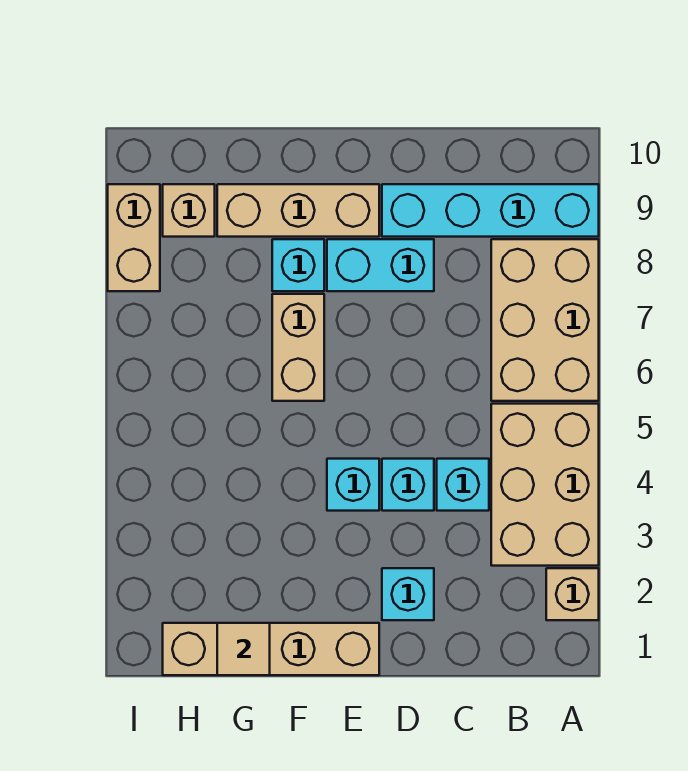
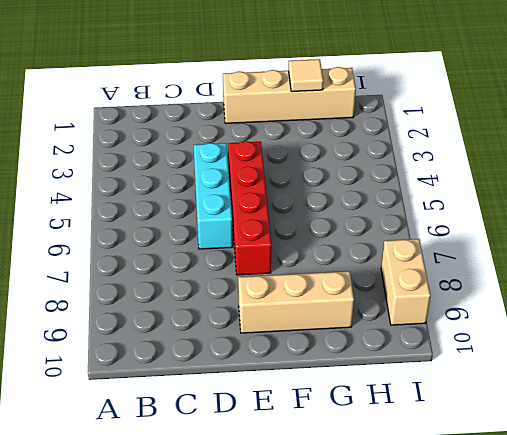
cyan 1x3 brick [194,143,233,249] -> cyan 1x1 brick [382,459,434,511]
red 1x4 brick [228,141,271,275] -> cyan 1x1 brick [327,459,379,511]
none -> tan 1x1 brick [546,568,599,620]
none -> tan 2x3 brick [491,404,599,566]
none -> tan 2x3 brick [491,239,599,401]

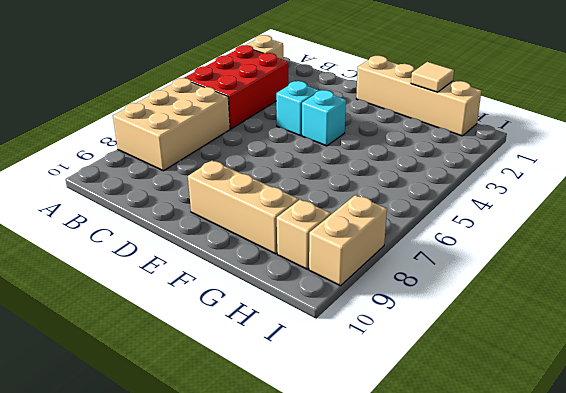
red 2x3 brick [184,45,288,129] -> tan 2x3 brick [491,404,599,566]
none -> cyan 1x4 brick [382,184,599,237]
none -> cyan 1x1 brick [437,459,489,511]
none -> cyan 1x1 brick [382,568,434,620]

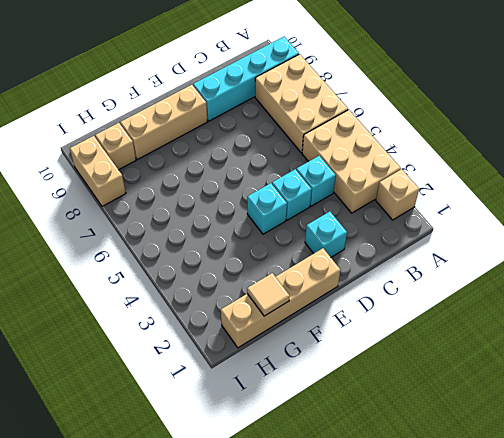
none -> cyan 1x2 brick [327,239,434,291]
none -> tan 1x2 brick [272,294,324,401]
none -> cyan 1x1 brick [272,239,324,291]

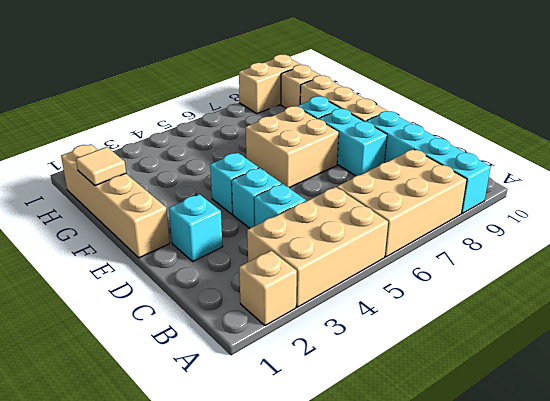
tan 2x2 brick [246,106,339,188] -> tan 1x2 brick [272,294,324,401]

